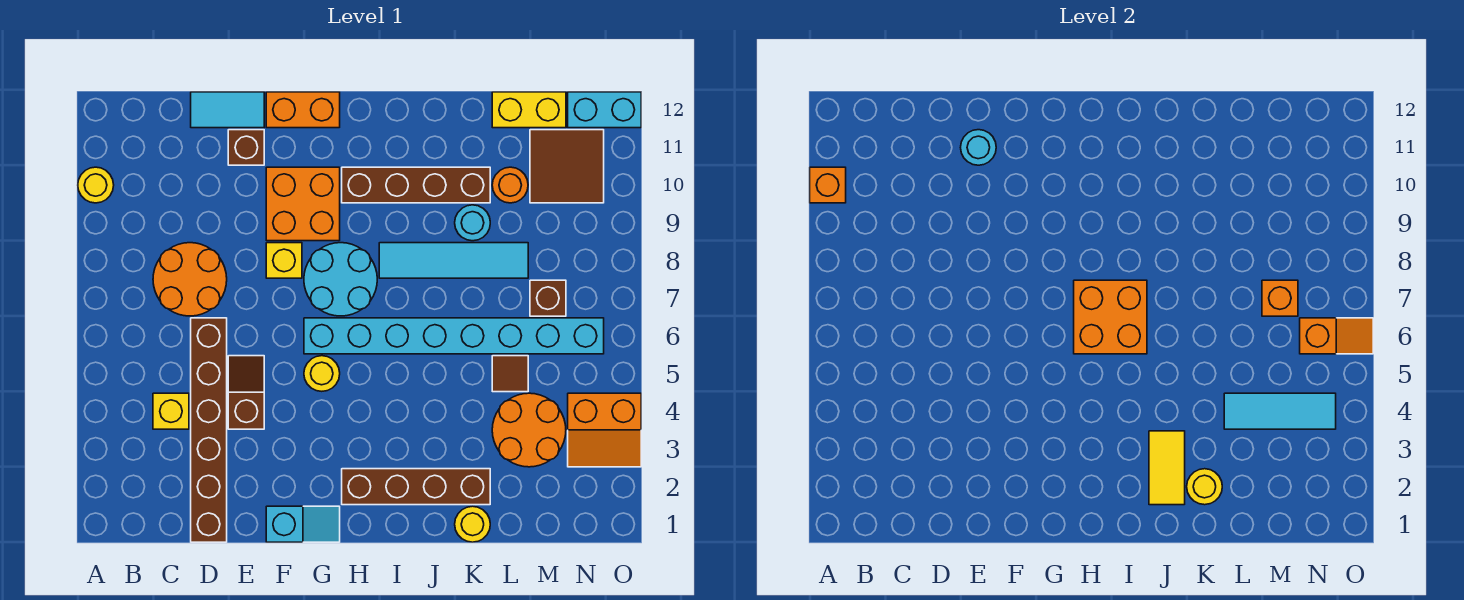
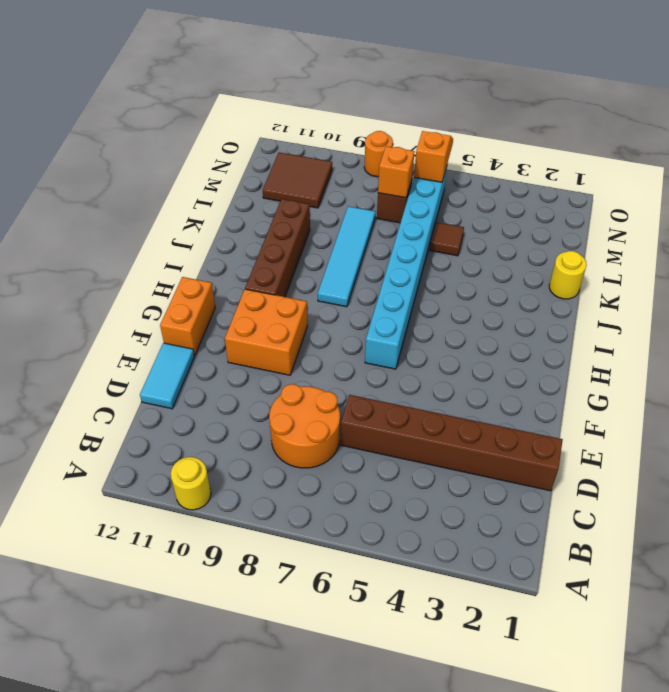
orange 1x1 round brick [364,131,393,177] -> orange 1x1 round brick moved to [492,167,528,203]
none -> yellow 1x1 brick [153,393,189,429]
none -> brown 1x2 slope [228,356,264,429]
none -> brown 1x1 brick [228,130,264,165]
none -> cyan 1x2 slope [266,506,340,542]

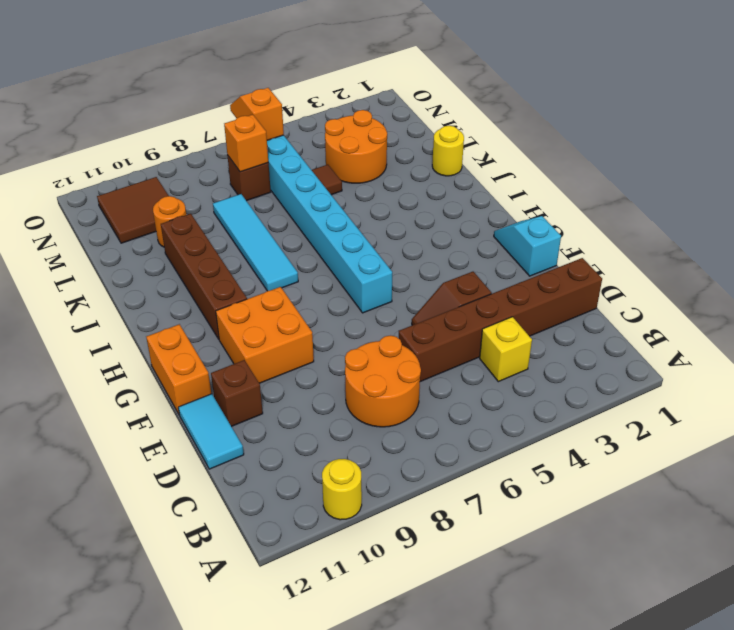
none -> yellow 1x1 brick [266,243,302,278]
none -> yellow 1x1 round brick [304,356,340,391]
none -> cyan 2x2 round brick [304,243,377,316]
none -> brown 1x4 brick [342,469,490,505]

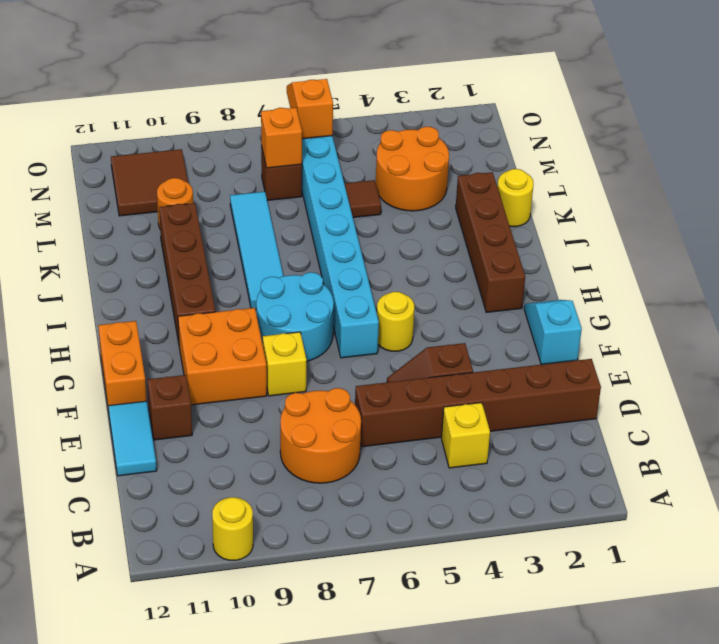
none -> cyan 1x1 round brick [455,205,490,241]
none -> yellow 1x2 brick [492,92,566,128]
none -> orange 2x2 slope [568,393,641,467]
none -> cyan 1x2 brick [568,92,641,128]

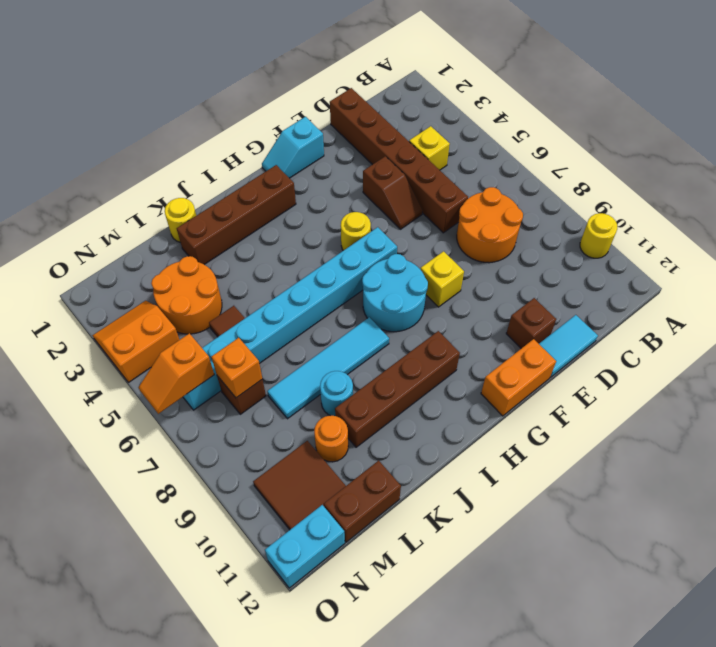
brown 1x2 brick [324,460,401,542] -> yellow 1x2 brick [492,92,566,128]
none -> orange 2x2 brick [266,167,340,241]
none -> orange 1x1 brick [810,167,846,203]
none -> cyan 1x1 round brick [961,130,996,165]
none -> orange 2x2 brick [1074,280,1147,354]

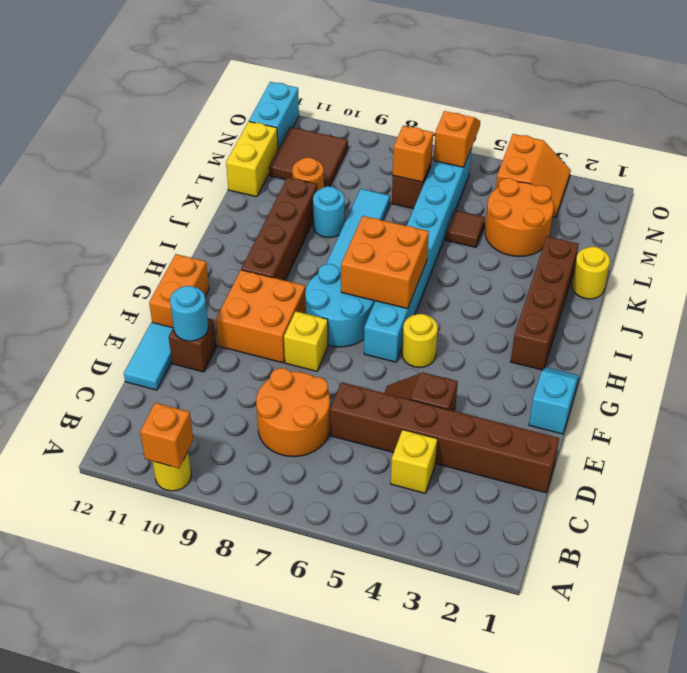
none -> yellow 1x2 tile [1149,431,1185,505]
none -> yellow 1x1 round brick [1187,469,1222,505]
none -> cyan 1x3 tile [1224,393,1336,429]

